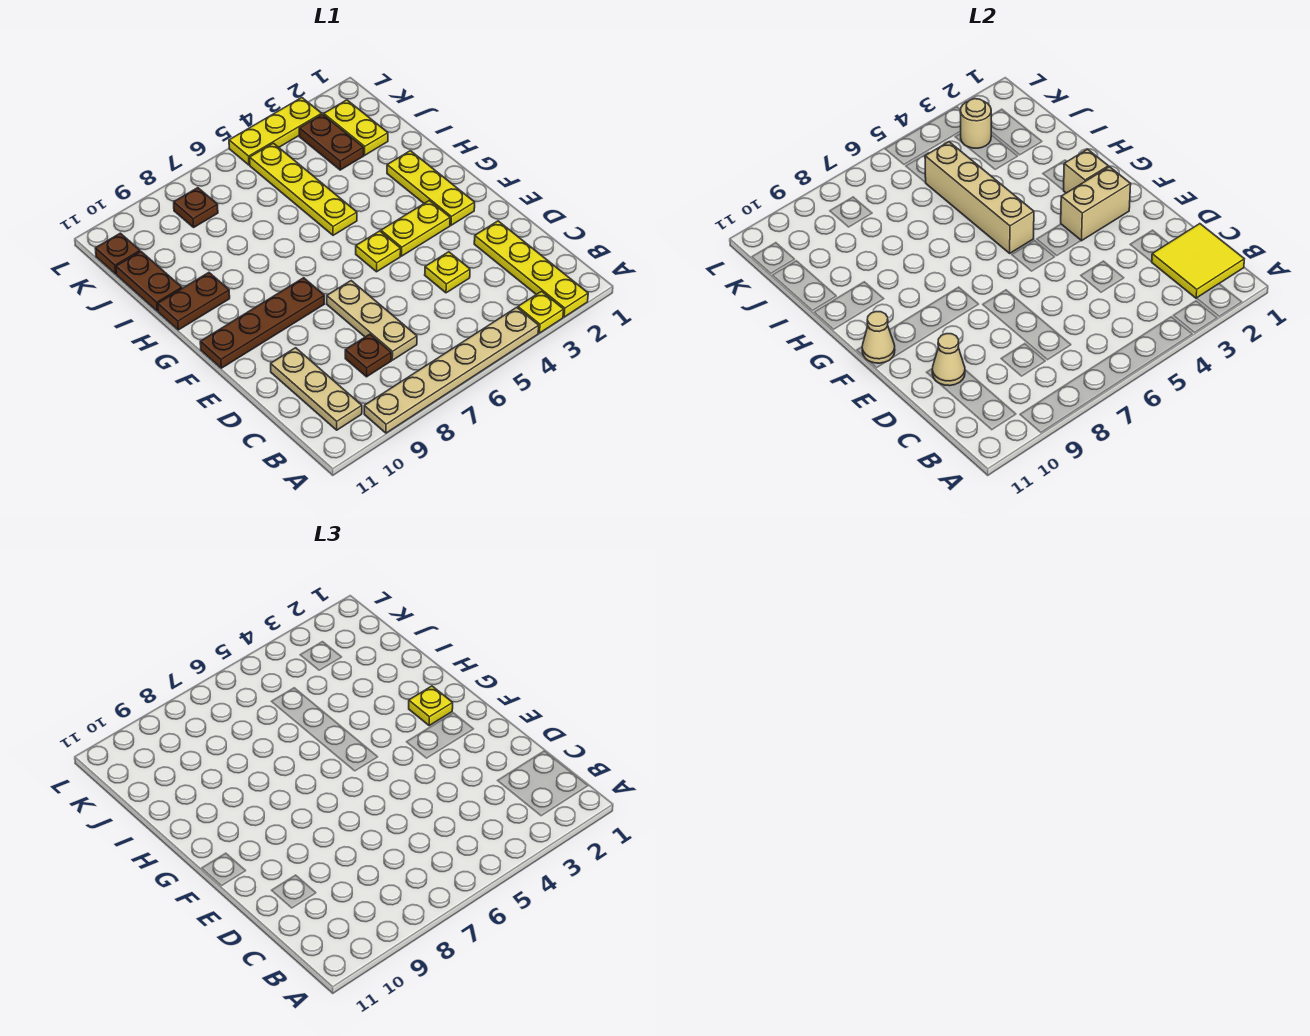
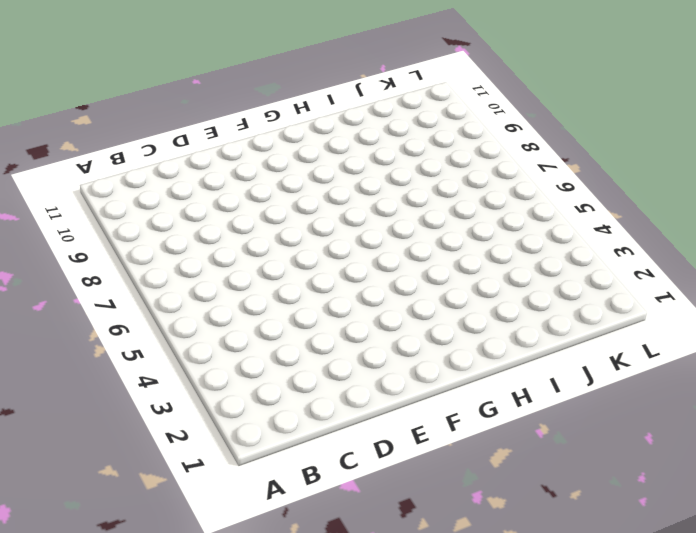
none -> yellow 1x4 plate [474,221,588,317]
none -> yellow 1x1 plate [518,291,564,333]
none -> tan 1x6 plate [364,307,539,433]

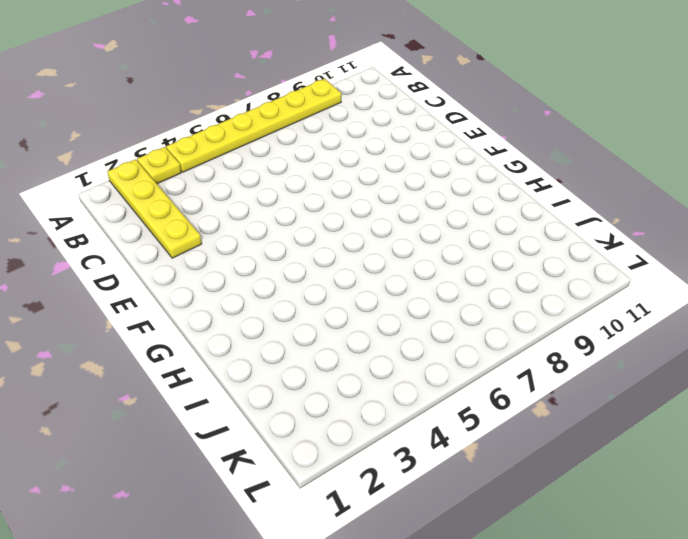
yellow 1x6 plate [166,79,341,172] -> tan 1x6 plate [364,307,539,433]
none -> tan 1x3 plate [271,348,362,430]
none -> tan 1x3 plate [327,281,417,360]
none -> brown 1x1 plate [345,334,391,377]

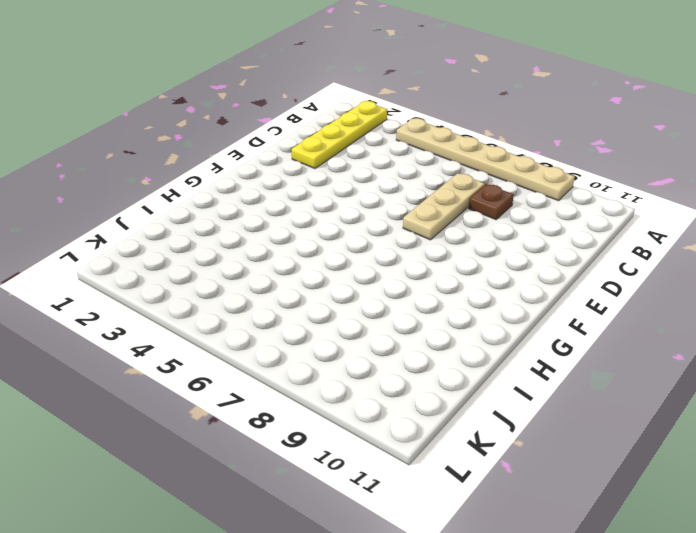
none -> yellow 1x1 plate [518,291,564,333]
none -> tan 1x3 plate [271,348,362,430]
none -> yellow 1x1 plate [425,252,470,293]

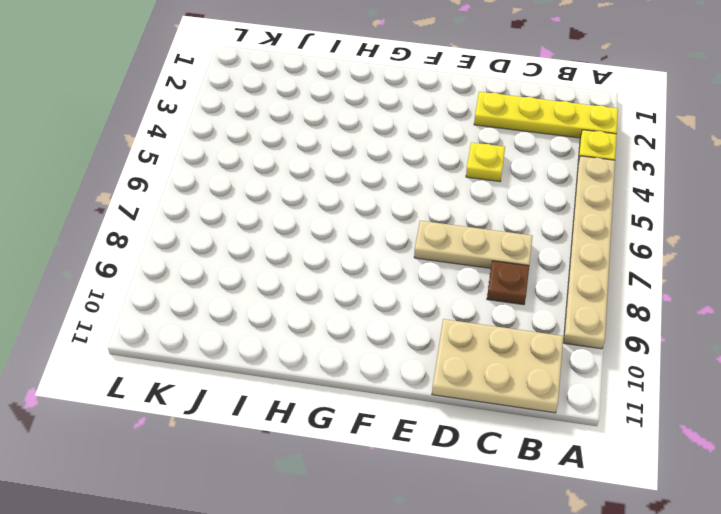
tan 2x3 plate [432,319,563,413] -> tan 1x3 plate [271,348,362,430]
none -> yellow 1x3 plate [387,151,475,225]
none -> yellow 1x2 plate [381,201,450,256]
none -> yellow 1x1 plate [356,231,401,272]

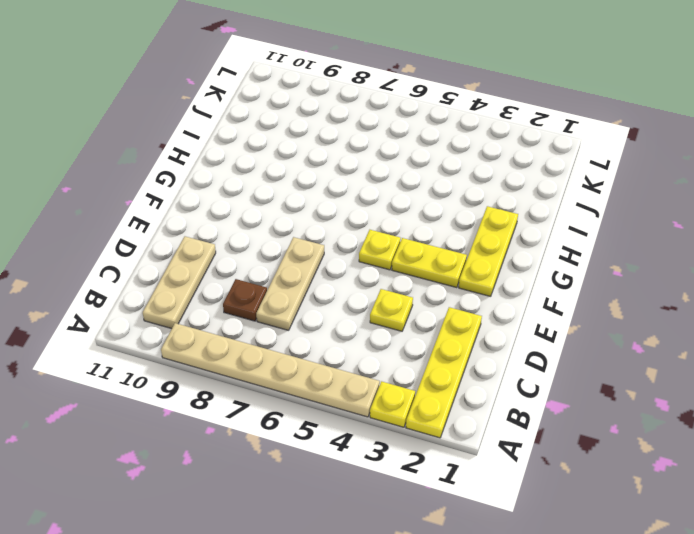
none -> brown 1x4 plate [200,278,324,368]
none -> yellow 1x4 plate [250,143,357,235]
none -> brown 1x2 plate [158,273,230,330]

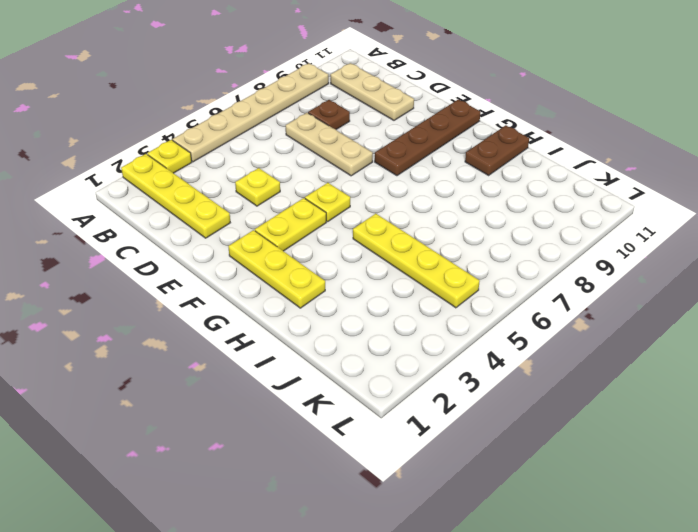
none -> brown 1x2 plate [116,252,182,311]
none -> yellow 1x2 plate [324,100,388,155]
none -> brown 1x2 plate [299,114,364,170]

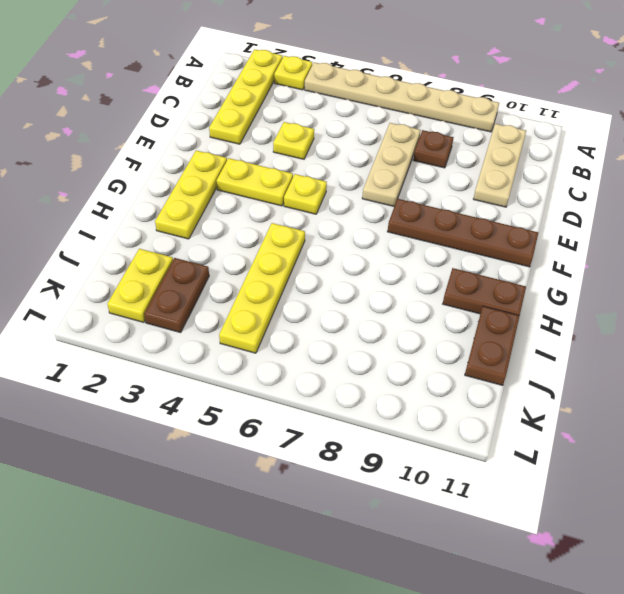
none -> brown 1x1 plate [174,188,218,227]
none -> brown 1x1 plate [95,233,140,274]
none -> yellow 1x3 plate [229,98,322,165]

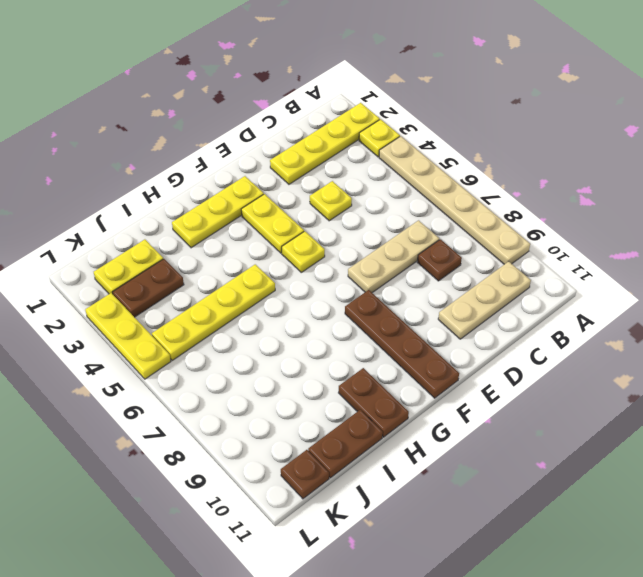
none -> brown 1x1 plate [174,188,218,227]
none -> yellow 2x2 tile [1152,224,1244,298]
none -> tan 1x1 cone [932,334,965,386]

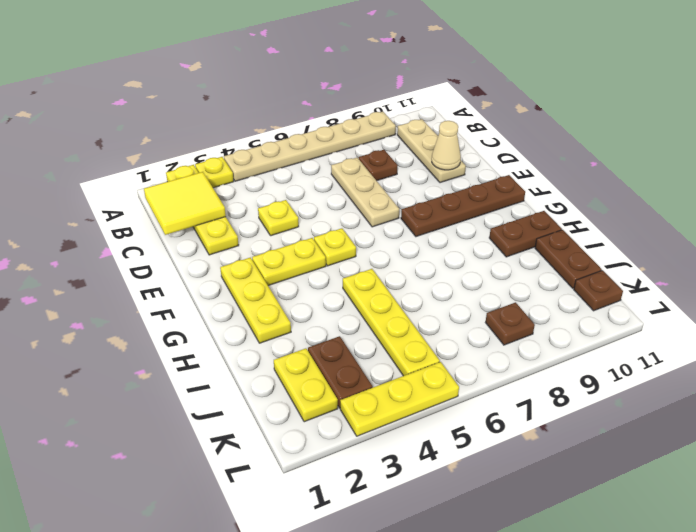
none -> tan 1x2 brick [1061,167,1131,241]
none -> tan 1x1 cone [862,312,895,363]
none -> tan 1x1 brick [1064,149,1108,193]

